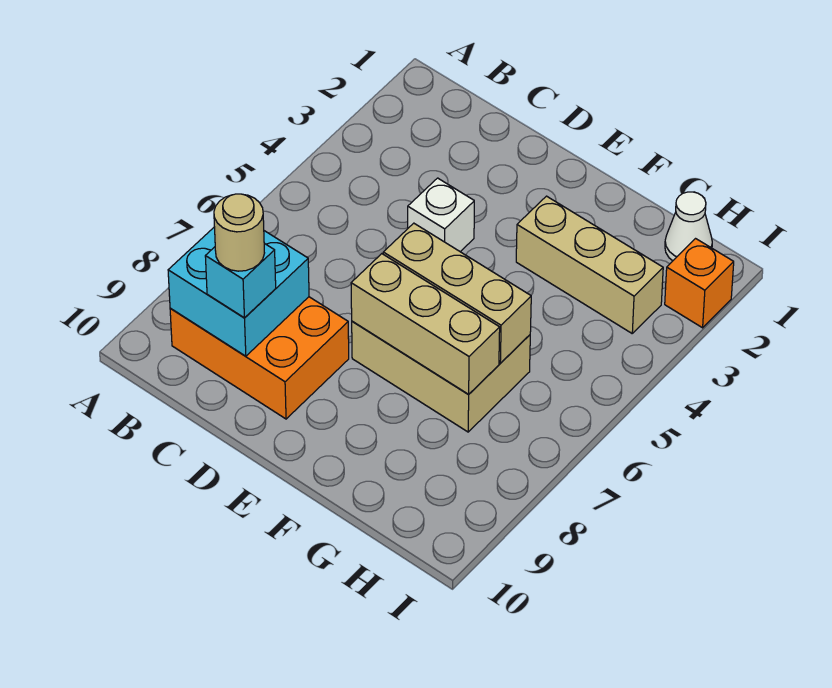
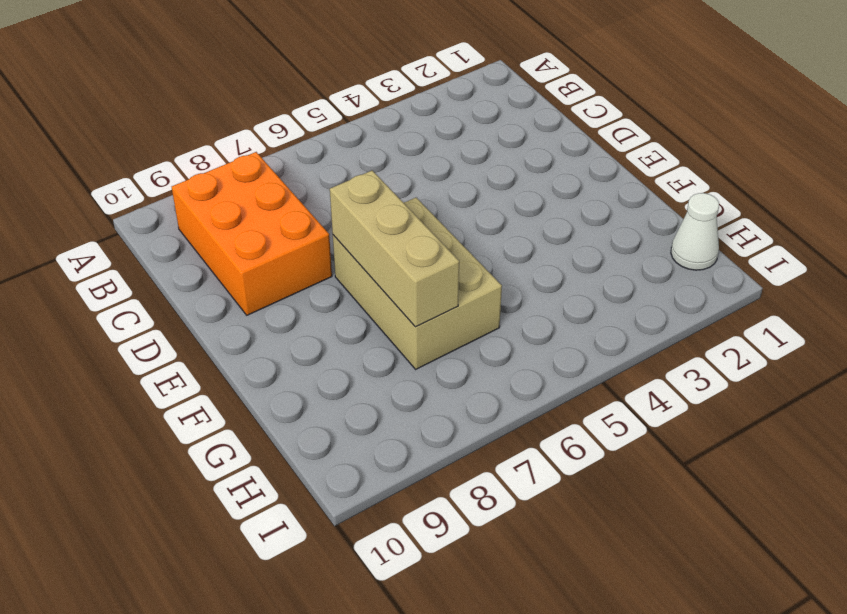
none -> white 1x1 brick [408,178,474,252]
none -> tan 1x3 brick [516,196,663,333]

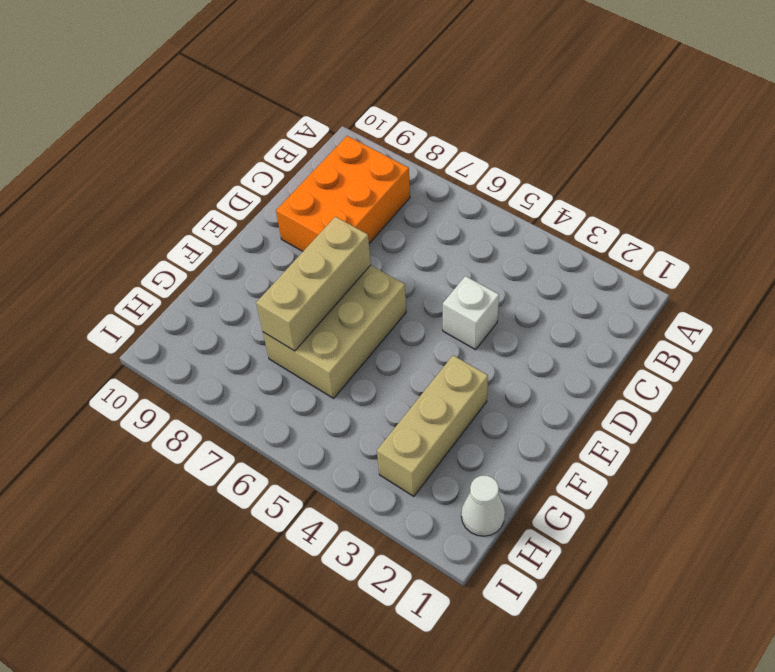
none -> orange 1x1 brick [665,239,734,328]
none -> cyan 2x2 brick [168,227,309,356]

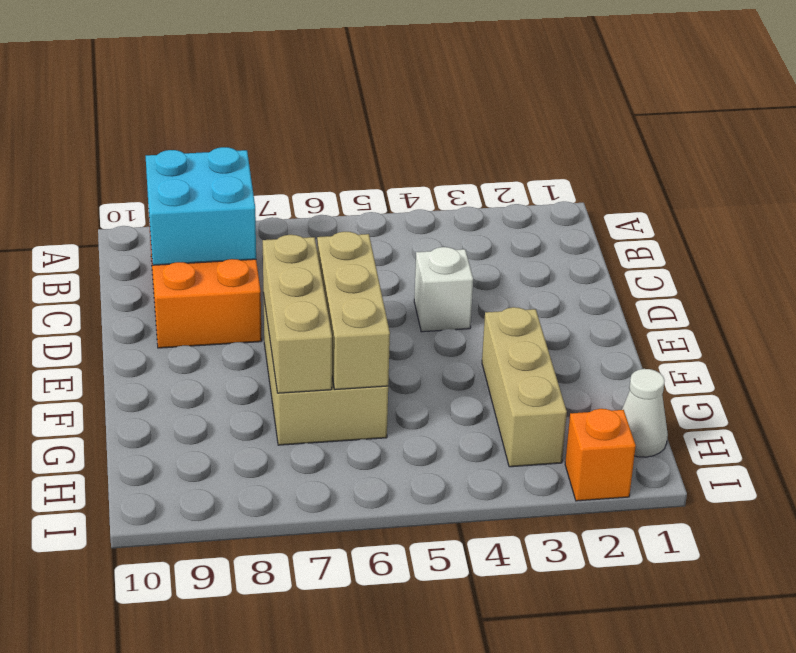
none -> cyan 1x1 brick [205,243,276,318]
none -> tan 1x1 round brick [214,194,264,271]

